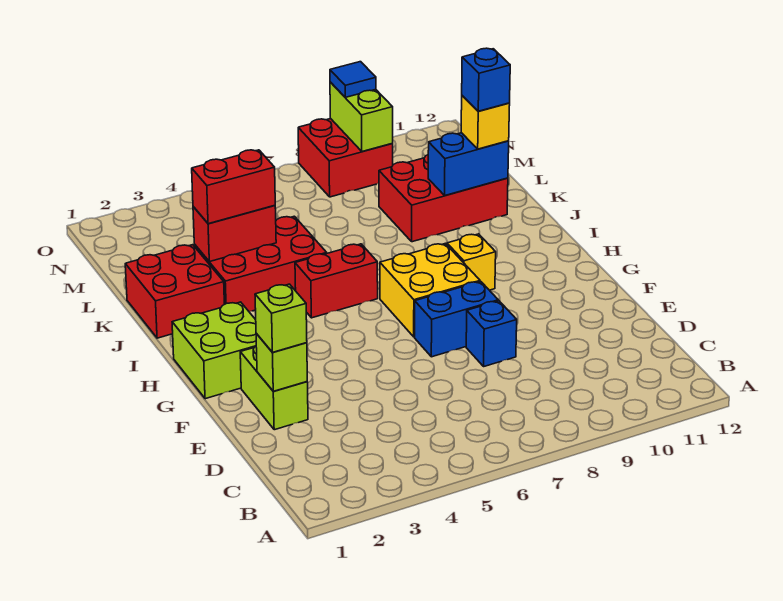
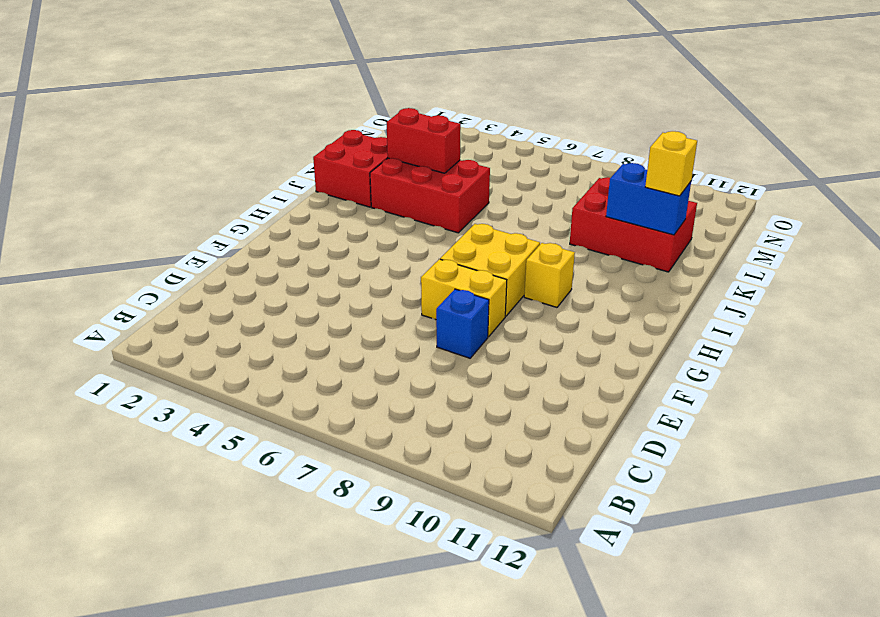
yellow 1x2 brick [421,259,507,337] -> blue 1x2 brick [415,282,498,357]
none -> lime 1x2 brick [240,346,308,430]
none -> lime 2x2 brick [172,302,256,399]
none -> red 1x2 brick [295,244,378,318]

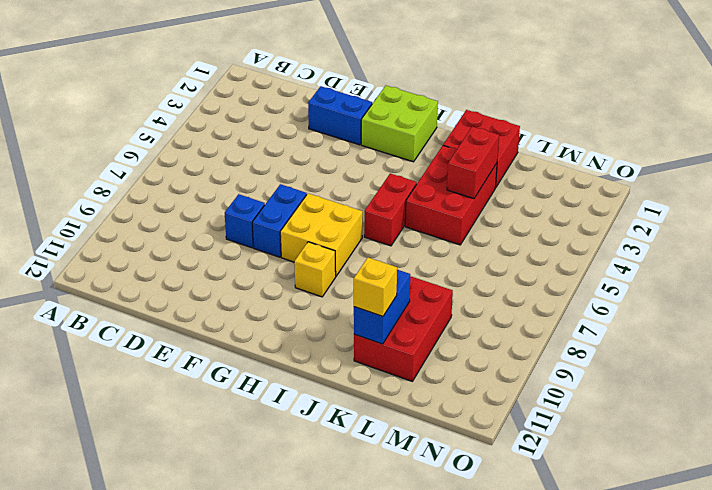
blue 1x2 brick [308,86,372,145] -> lime 1x2 brick [240,346,308,430]
none -> red 2x2 brick [298,119,393,197]
none -> lime 1x1 brick [256,334,307,391]
none -> lime 1x2 brick [330,82,393,151]

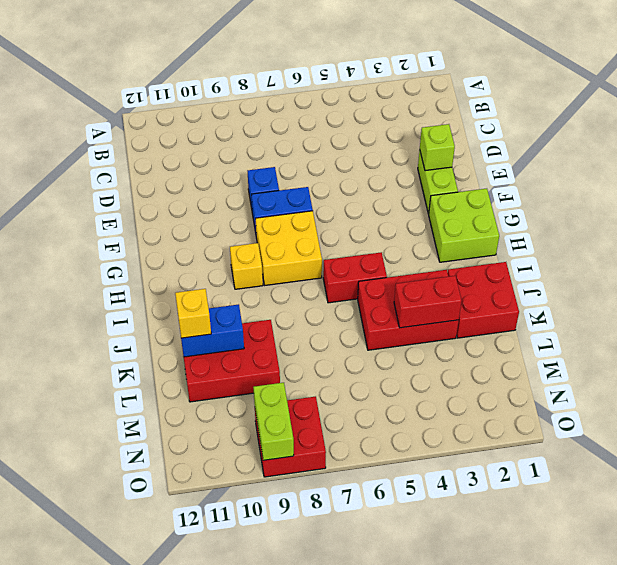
none -> lime 1x1 brick [255,284,307,352]
none -> red 1x2 brick [192,150,275,224]
none -> blue 1x1 tile [330,62,376,97]

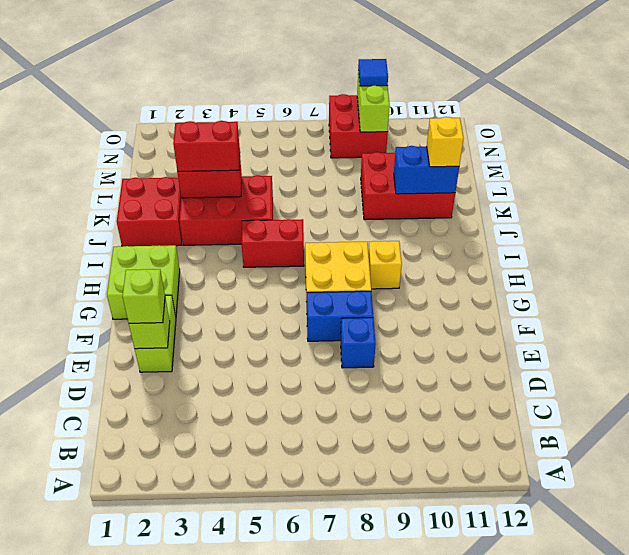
none -> blue 1x1 brick [462,48,510,111]

